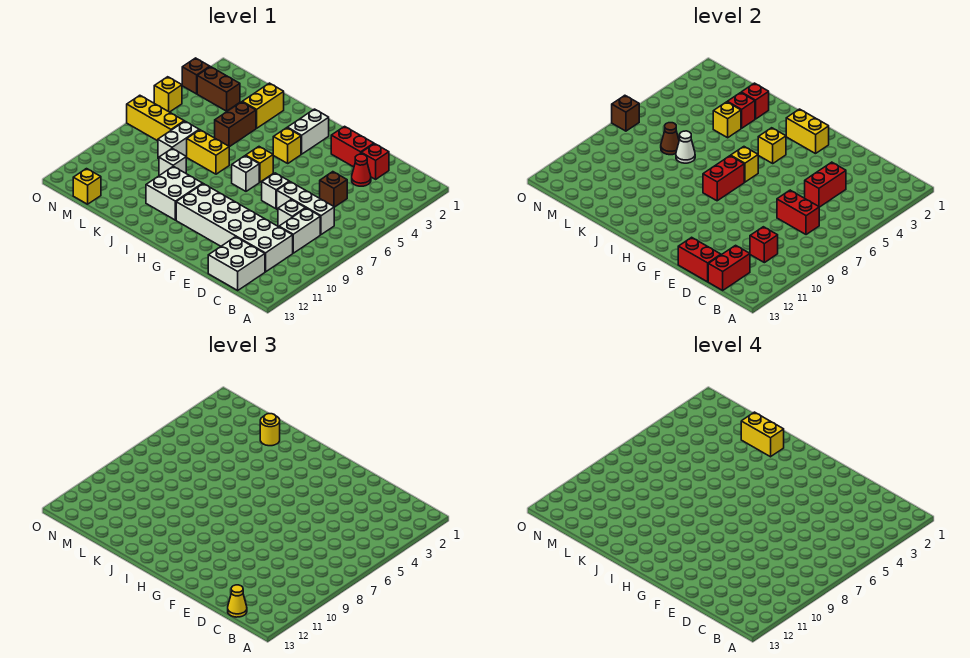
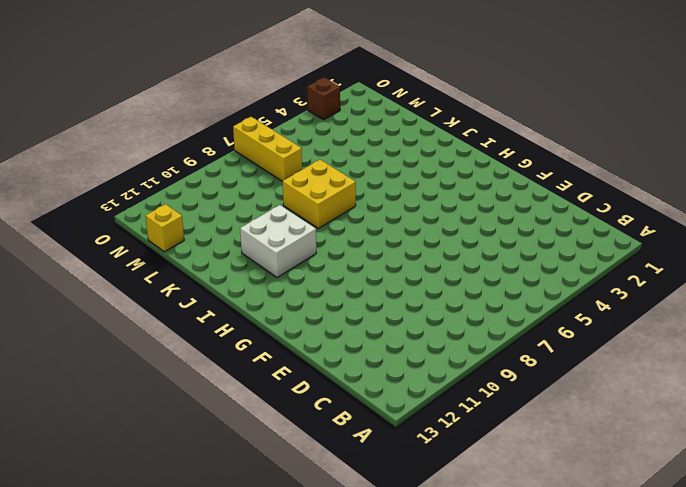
yellow 2x2 brick [283,160,356,228] -> yellow 1x2 brick [187,130,229,174]
none -> white 1x3 brick [277,182,334,235]
none -> white 1x2 brick [279,208,320,253]
none -> white 2x6 brick [176,184,293,272]
none -> white 2x2 brick [208,237,265,291]

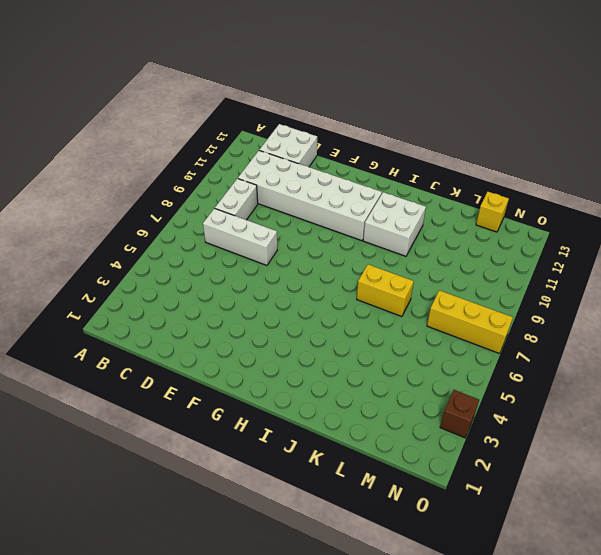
none -> red 1x1 brick [361,144,389,179]
none -> red 1x1 cone [352,154,371,186]
none -> brown 1x1 brick [320,172,347,207]
none -> white 1x1 brick [278,200,305,227]

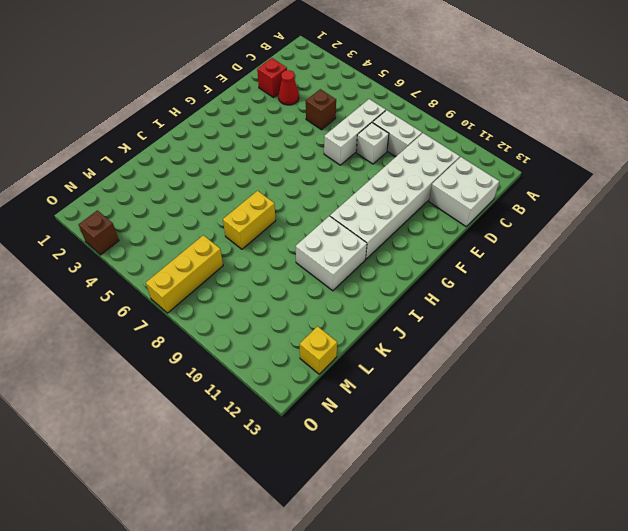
none -> red 1x2 brick [331,126,374,167]
none -> white 1x1 brick [262,173,289,209]
none -> white 1x2 brick [287,109,329,154]
none -> yellow 1x1 brick [273,128,301,163]

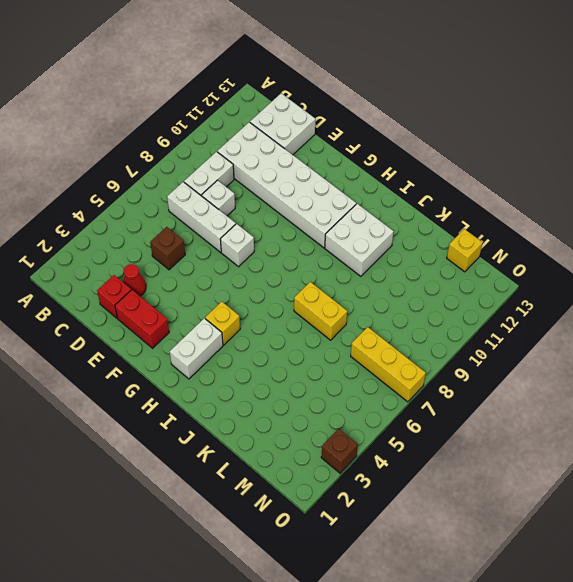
none -> yellow 1x1 brick [246,147,273,182]
none -> white 1x1 brick [232,156,259,191]
none -> yellow 1x2 brick [243,83,284,128]
none -> brown 1x2 brick [215,102,256,147]

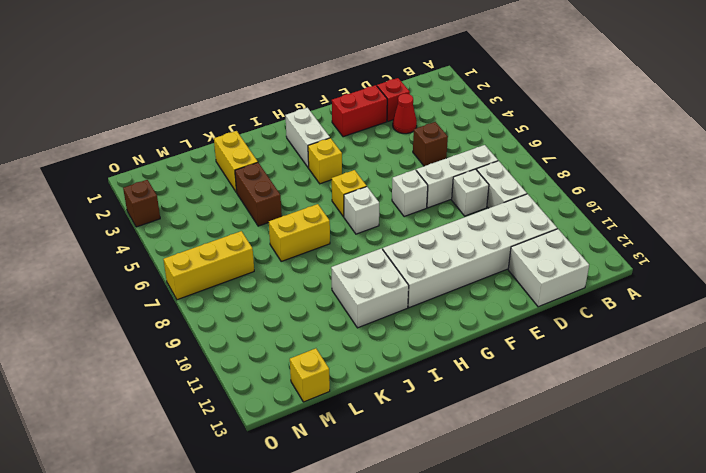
none -> white 1x1 brick [159,149,186,176]
none -> white 1x2 brick [158,121,199,159]
none -> brown 1x2 brick [197,67,240,111]
none -> yellow 1x1 brick [154,77,182,112]

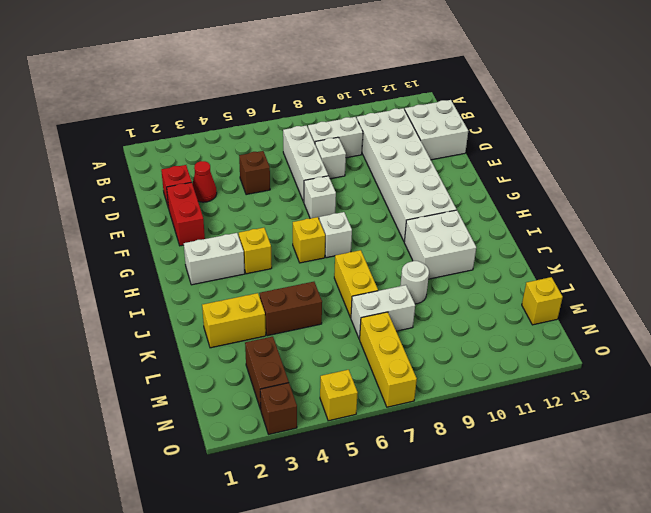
white 1x1 round brick [400,261,429,304] -> white 1x1 brick [159,149,186,176]
none -> red 1x2 brick [777,190,819,235]
none -> red 1x1 brick [750,227,778,263]
none -> red 1x2 brick [708,245,750,291]
none -> red 1x2 brick [805,162,846,207]

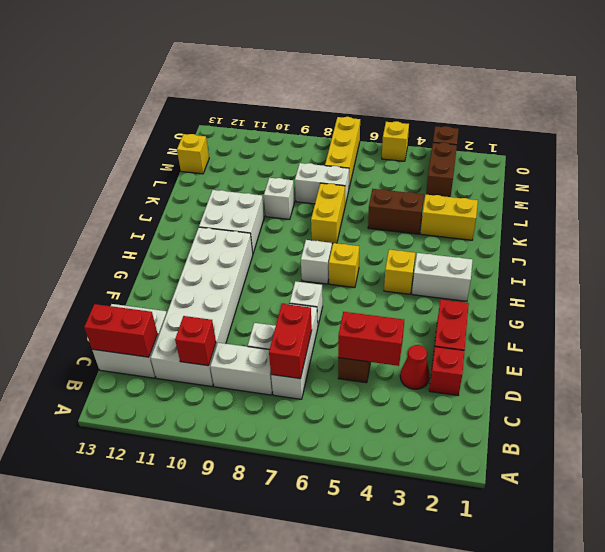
none -> red 1x2 brick [678,237,721,282]
none -> yellow 1x2 brick [786,109,829,154]
none -> yellow 1x1 brick [758,128,786,163]
none -> yellow 1x1 brick [731,147,758,182]

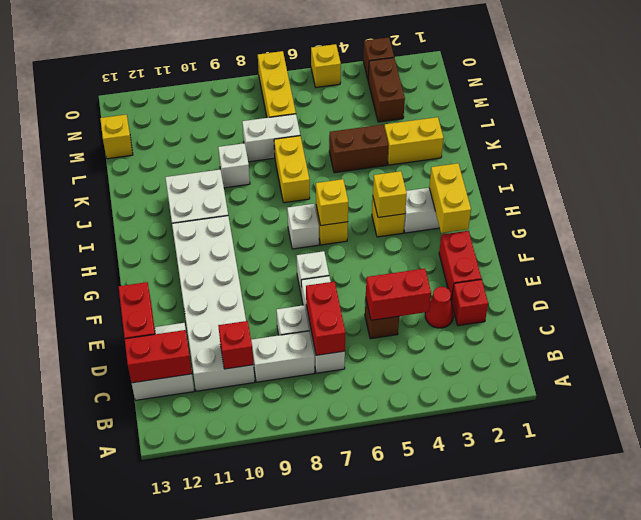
none -> red 1x2 brick [703,156,744,201]
none -> red 1x1 brick [741,83,769,119]
none -> red 1x1 brick [728,93,755,128]
none -> yellow 1x1 brick [713,102,741,138]

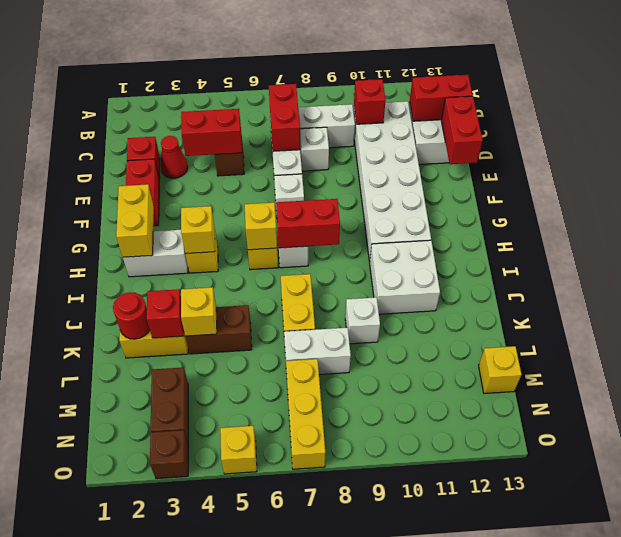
red 1x1 round brick [113,292,150,339] -> red 1x1 brick [741,83,769,119]
none -> white 1x1 cone [676,131,695,163]
none -> brown 1x1 cone [661,123,679,155]
none -> brown 1x1 brick [612,95,639,131]
none -> yellow 1x1 cone [228,585,247,617]

